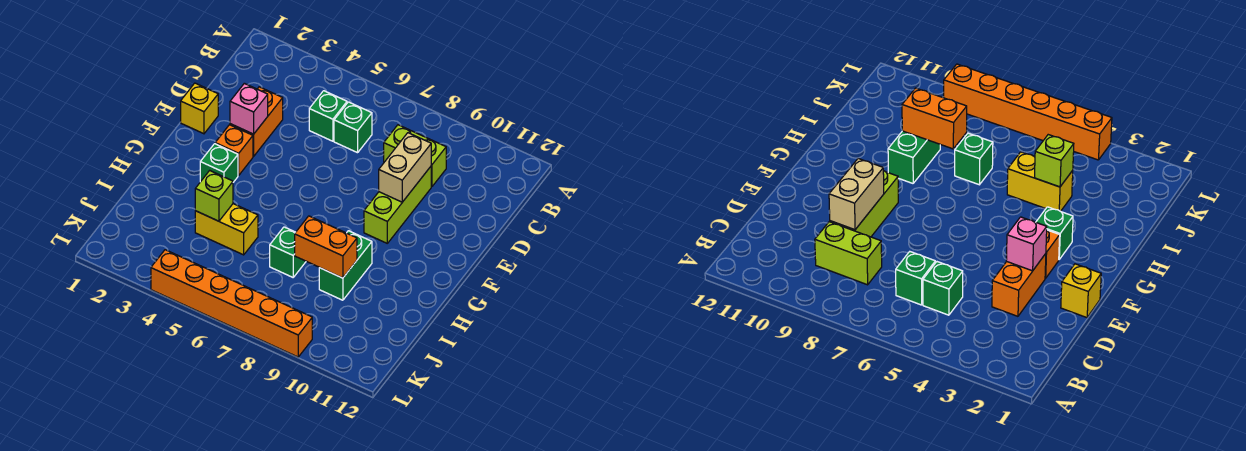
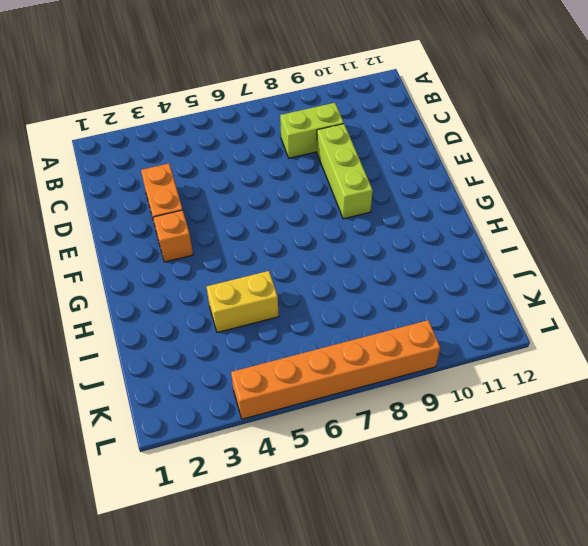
none -> green 1x1 brick [309,91,347,141]
none -> green 1x1 brick [334,102,372,153]
none -> yellow 1x1 brick [181,83,218,134]

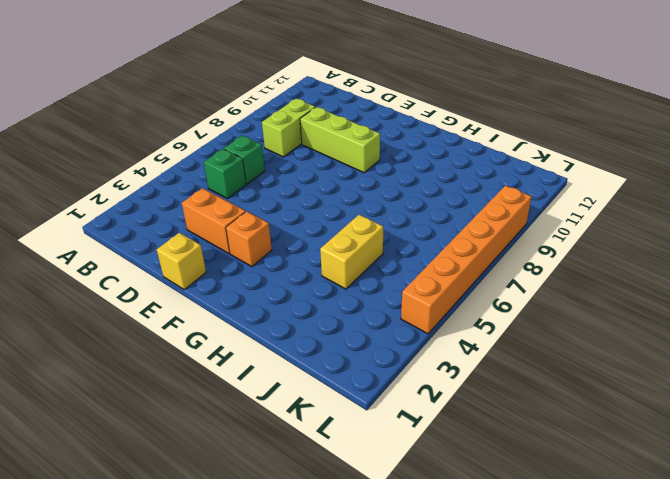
none -> green 1x1 brick [200,144,238,182]
none -> green 1x2 brick [319,231,372,300]
none -> green 1x1 brick [270,227,306,277]

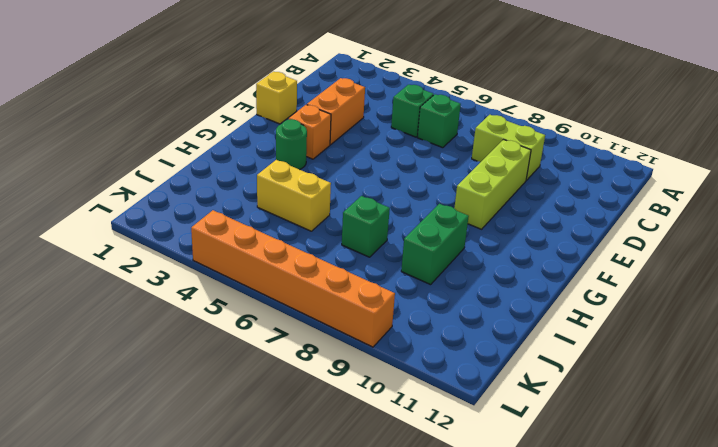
green 1x1 round brick [276,119,307,170] -> green 1x1 brick [200,144,238,182]
none -> tan 1x2 brick [379,133,431,202]
none -> pink 1x1 brick [230,83,268,134]
none -> lime 1x1 brick [195,171,233,221]

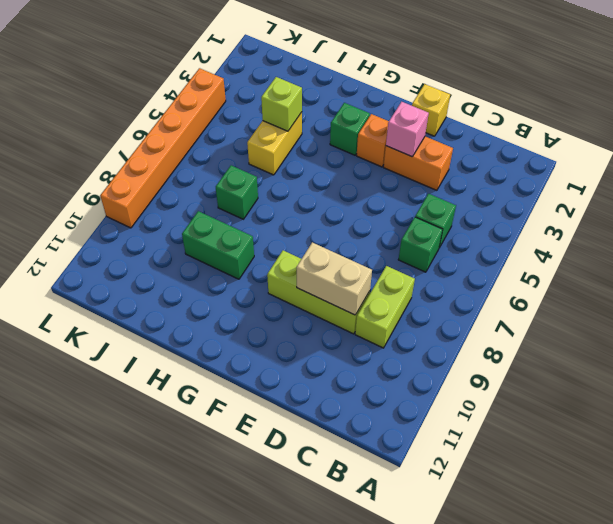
none -> orange 1x2 brick [295,216,357,278]

